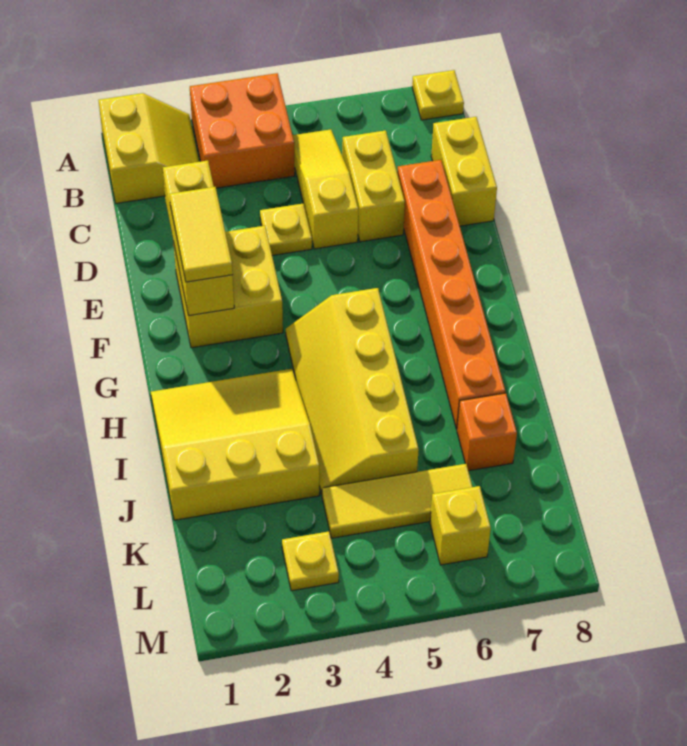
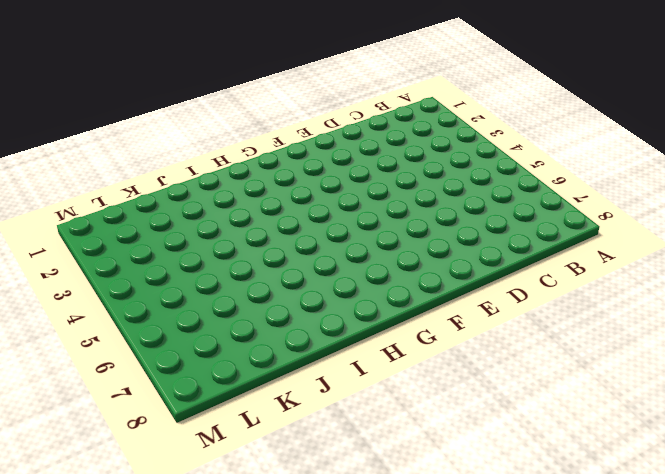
none -> yellow 2x2 slope [98,93,199,203]
none -> orange 2x2 brick [190,73,295,188]
none -> yellow 1x1 plate [412,70,464,120]

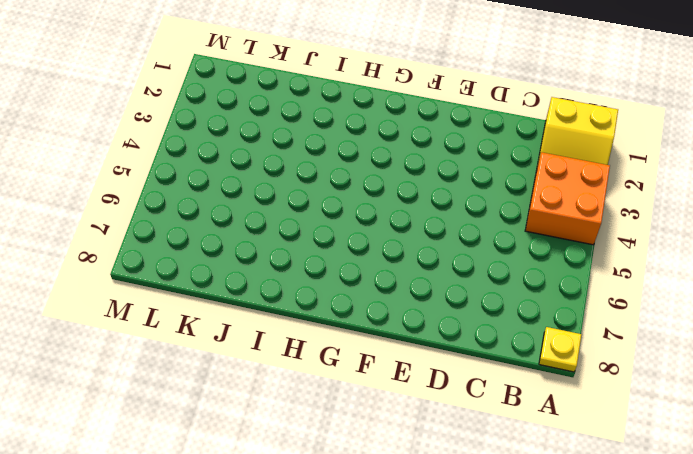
none -> yellow 1x3 slope [293,129,358,249]
none -> yellow 1x2 brick [342,130,405,242]
none -> yellow 1x2 brick [431,117,497,226]

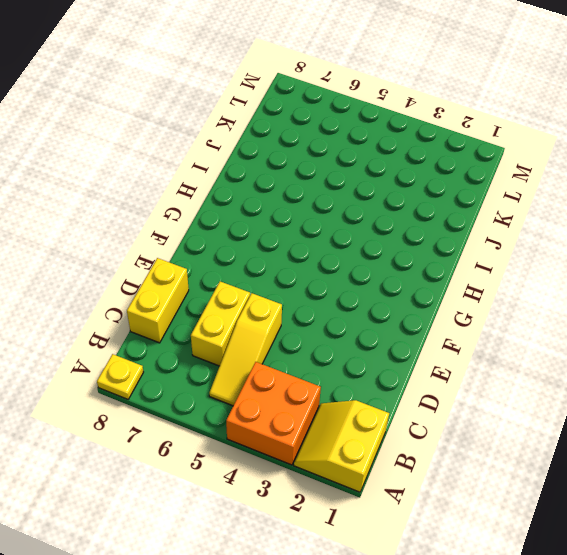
none -> yellow 1x1 plate [260,203,312,256]
none -> orange 1x6 brick [397,160,505,429]
none -> yellow 2x2 brick [173,226,283,348]

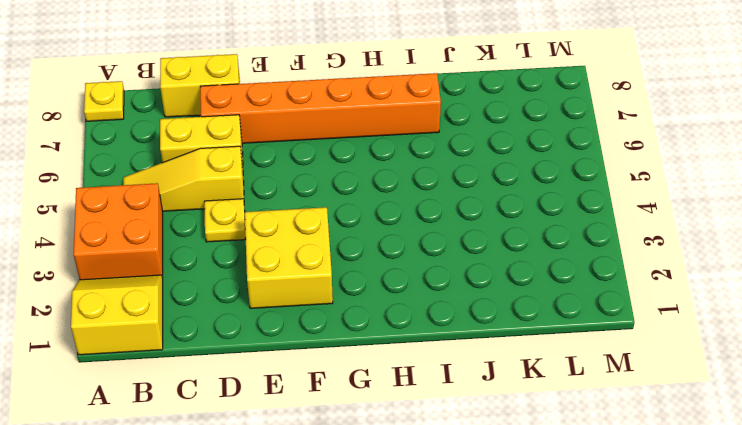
none -> yellow 2x4 slope [286,288,419,495]
none -> yellow 3x3 slope [151,369,319,520]
none -> orange 1x1 brick [457,393,517,471]

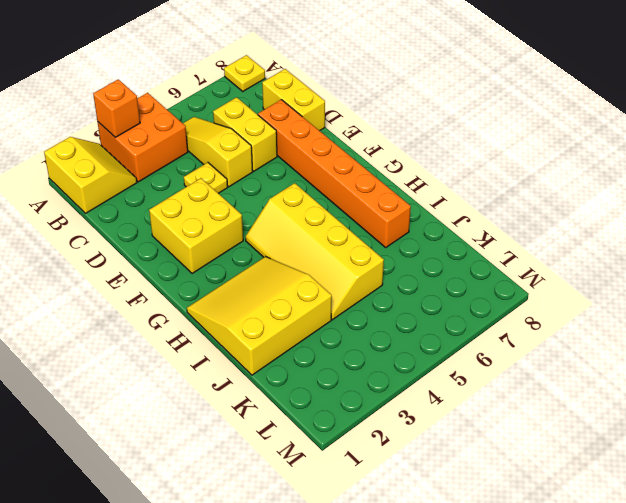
orange 1x1 brick [93,79,140,137] -> orange 1x1 brick moved to [457,393,517,471]
none -> yellow 1x3 tile [322,464,472,538]
none -> yellow 1x1 plate [282,532,339,591]
none -> yellow 1x1 brick [430,486,491,565]

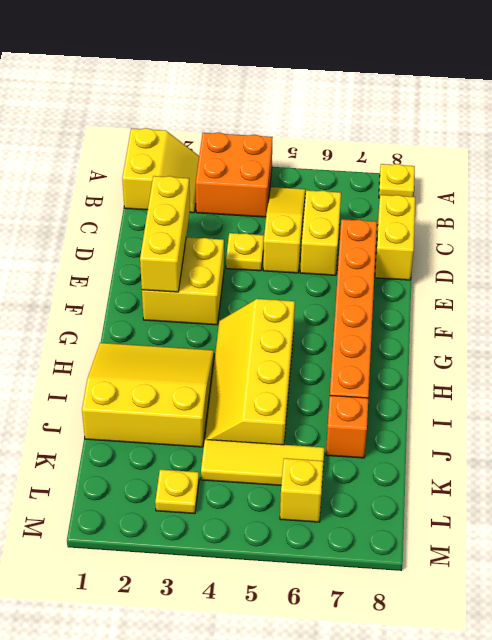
none -> yellow 1x2 tile [170,187,233,282]

